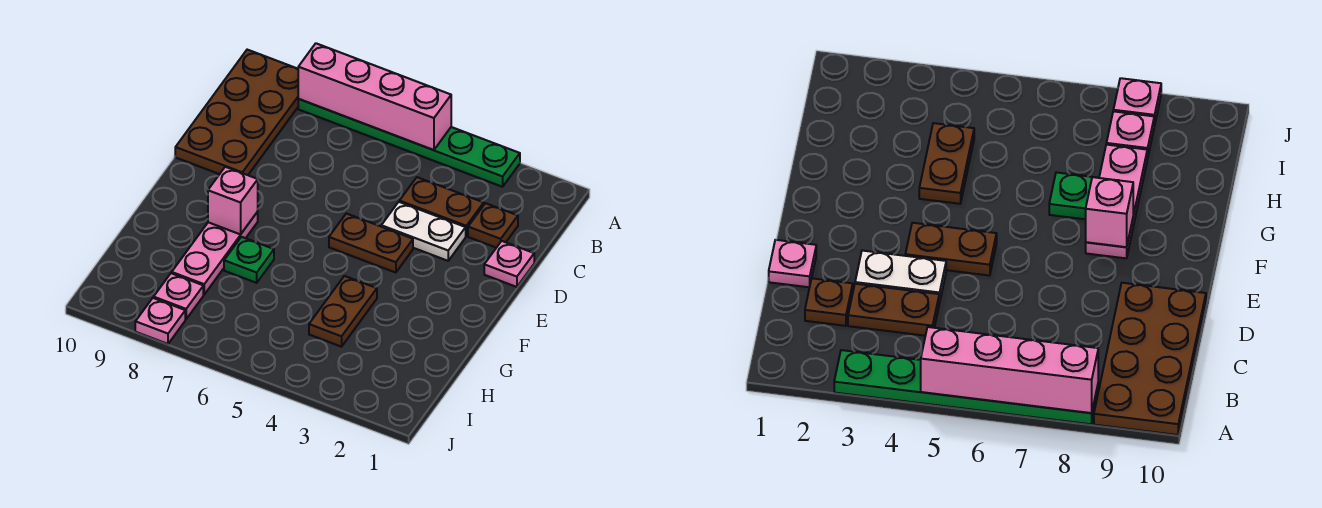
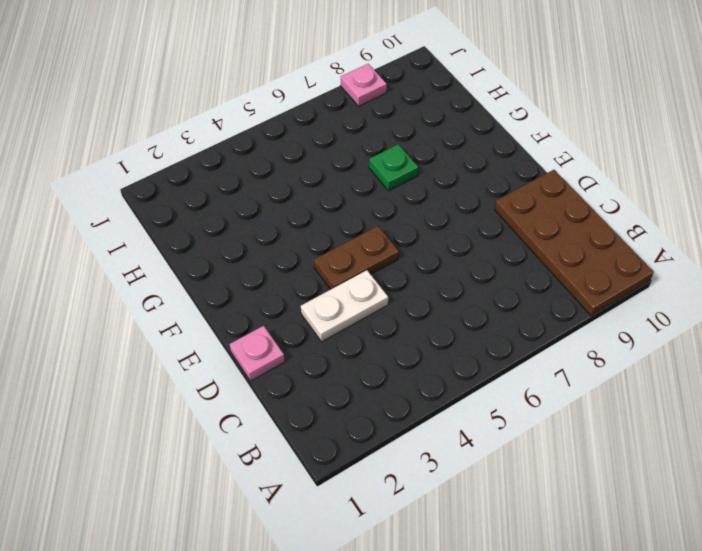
none -> green 1x6 plate [298,99,520,187]
none -> brown 1x1 plate [468,203,518,248]
none -> brown 1x2 plate [399,177,484,236]

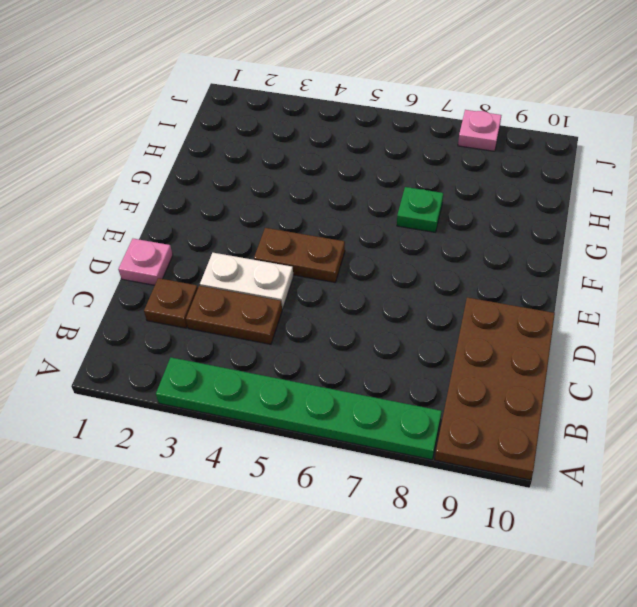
none -> pink 1x3 plate [172,212,258,294]
none -> brown 1x2 plate [309,276,377,347]
none -> pink 1x1 plate [154,273,203,319]

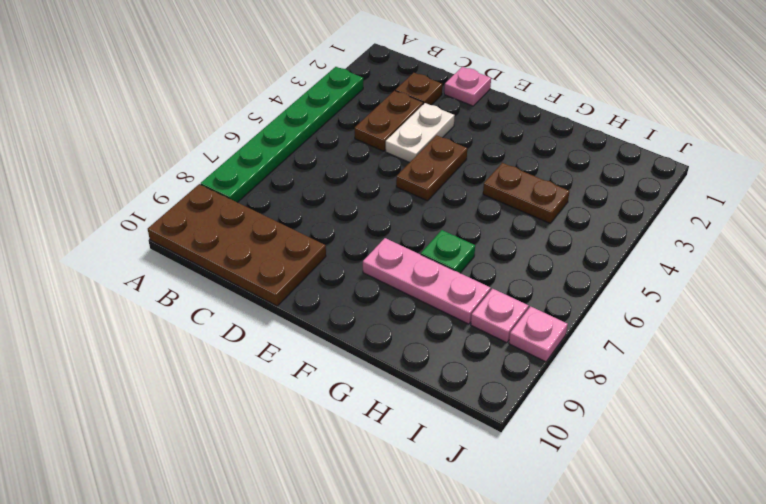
none -> pink 1x4 brick [298,43,451,150]
none -> pink 1x1 brick [208,167,258,234]

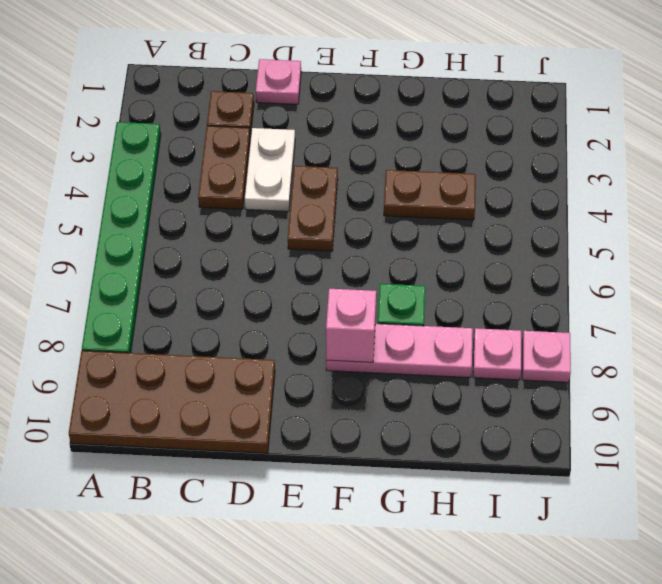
none -> pink 1x4 brick [298,43,451,150]

